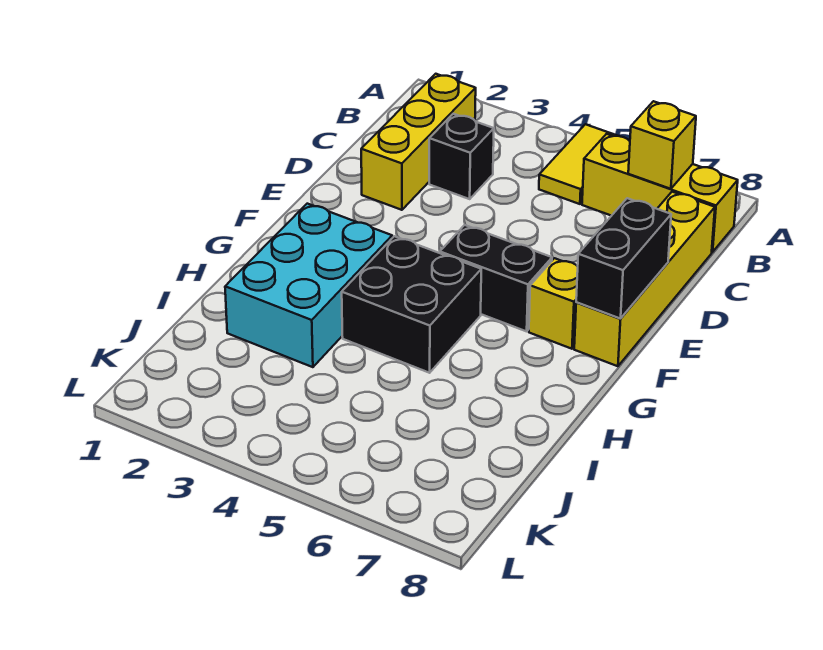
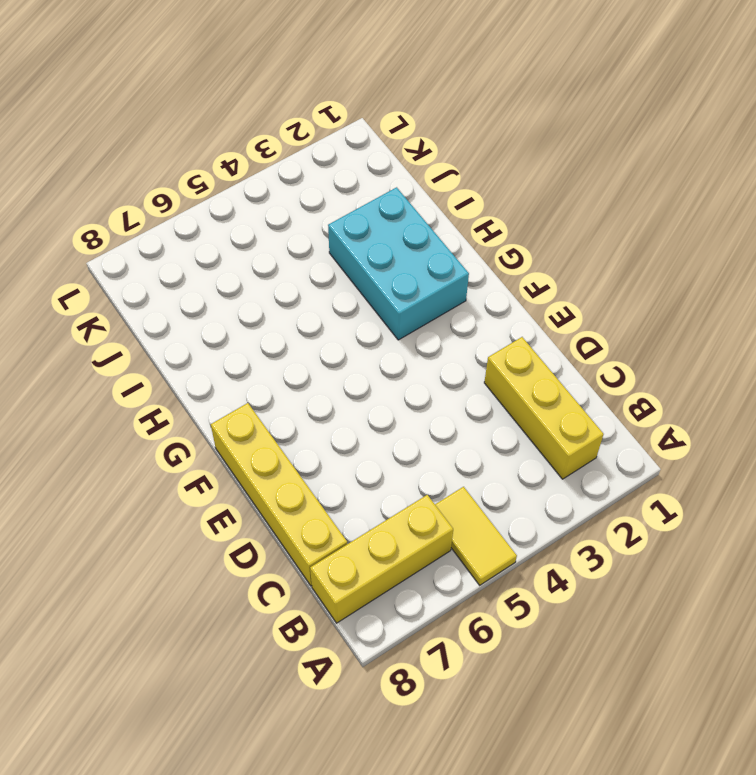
none -> black 1x1 brick [429,114,494,199]
none -> black 1x2 brick [440,225,552,331]

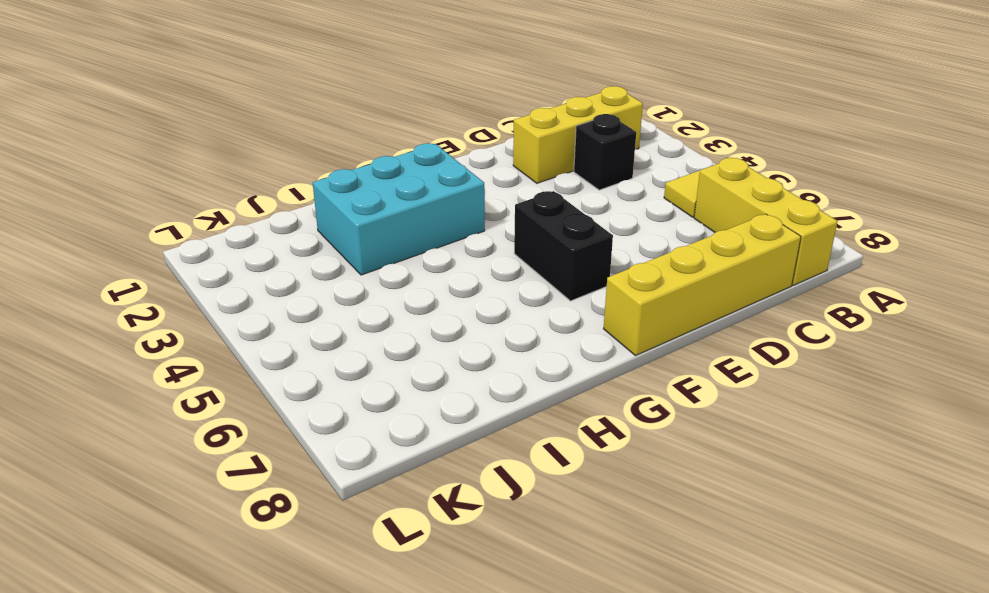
none -> yellow 1x1 brick [529,258,578,349]
none -> black 2x2 brick [342,236,481,373]

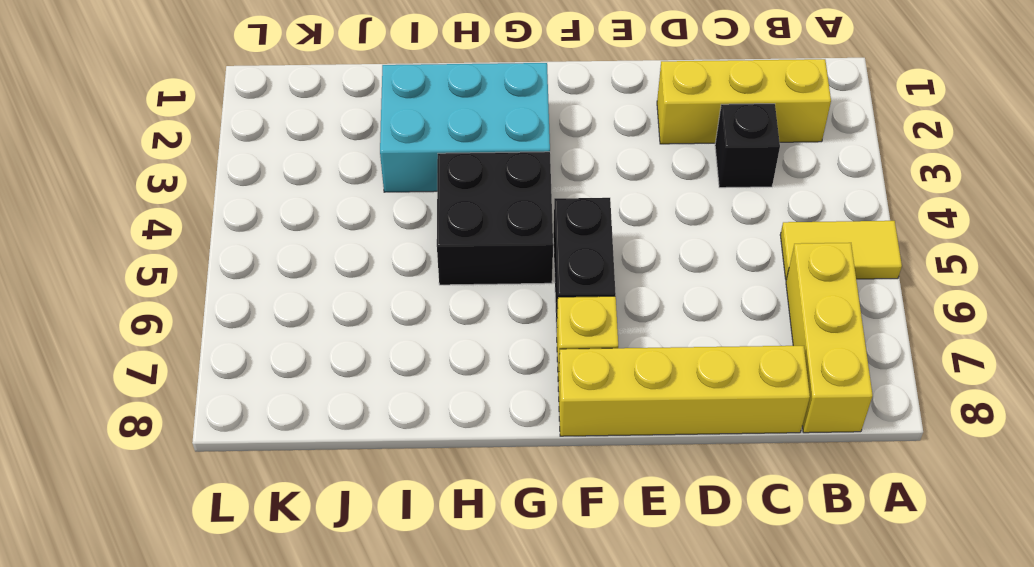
none -> yellow 1x1 brick [628,101,696,189]
none -> black 1x2 brick [576,198,671,319]

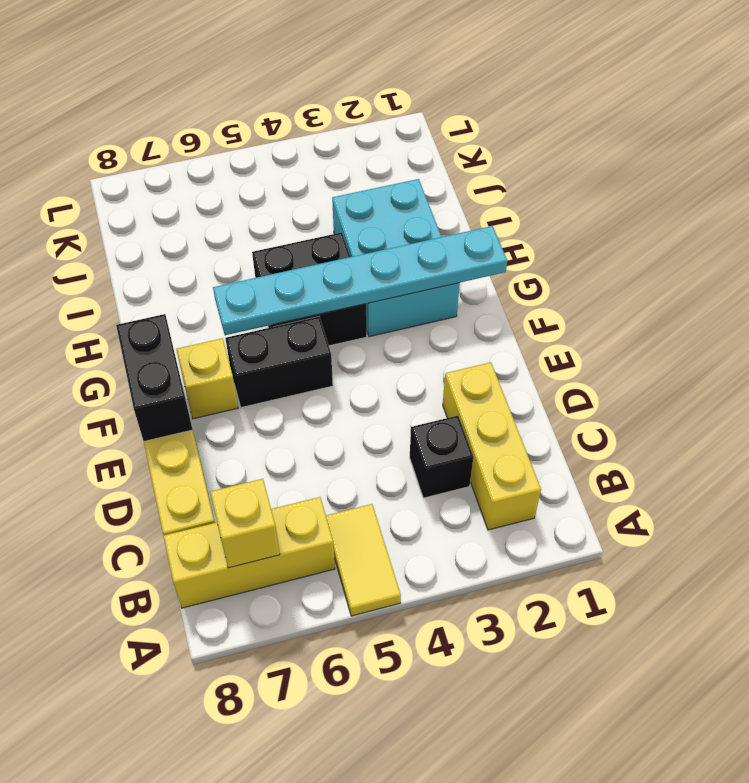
cyan 1x6 plate [213,226,507,335] -> none

